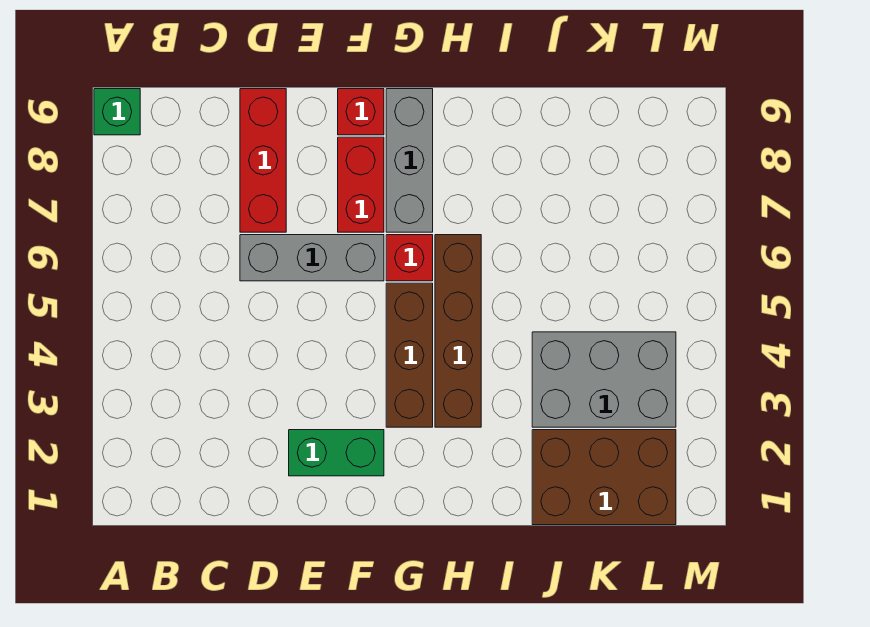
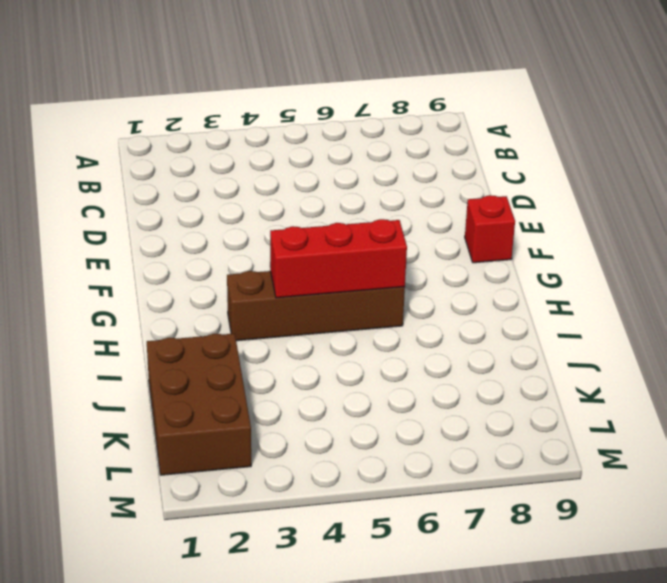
red 1x3 brick [270,219,407,298] -> red 1x3 brick moved to [240,89,286,232]
none -> green 1x1 brick [94,89,140,135]
none -> grey 1x3 brick [240,235,384,281]
none -> green 1x2 brick [289,430,384,476]

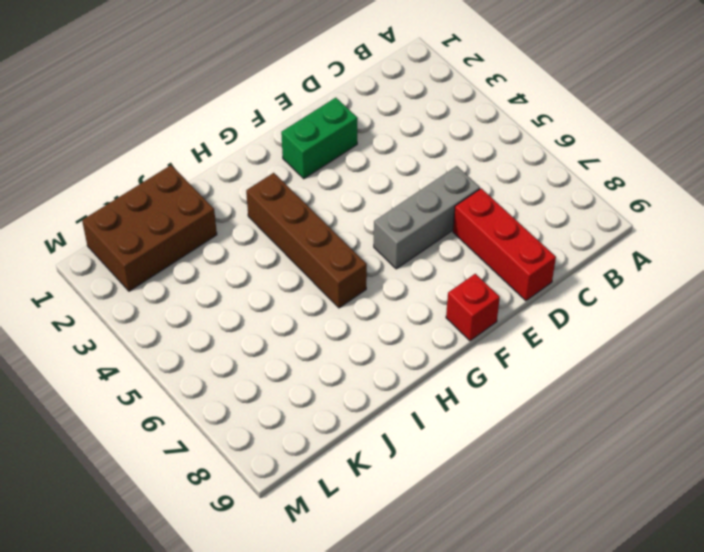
none -> green 1x1 brick [94,89,140,135]
none -> red 1x2 brick [338,137,384,232]
none -> brown 1x3 brick [386,283,433,427]

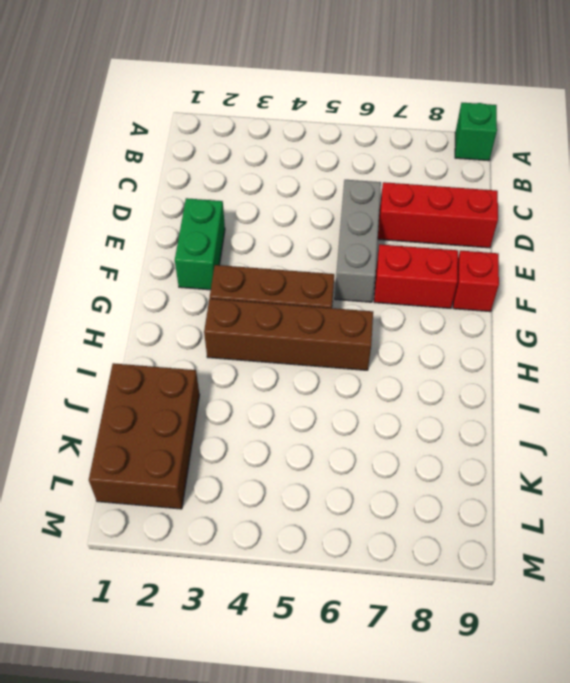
none -> red 1x1 brick [386,235,433,281]
none -> grey 1x3 brick [386,89,433,232]
none -> grey 2x3 brick [532,332,676,427]

